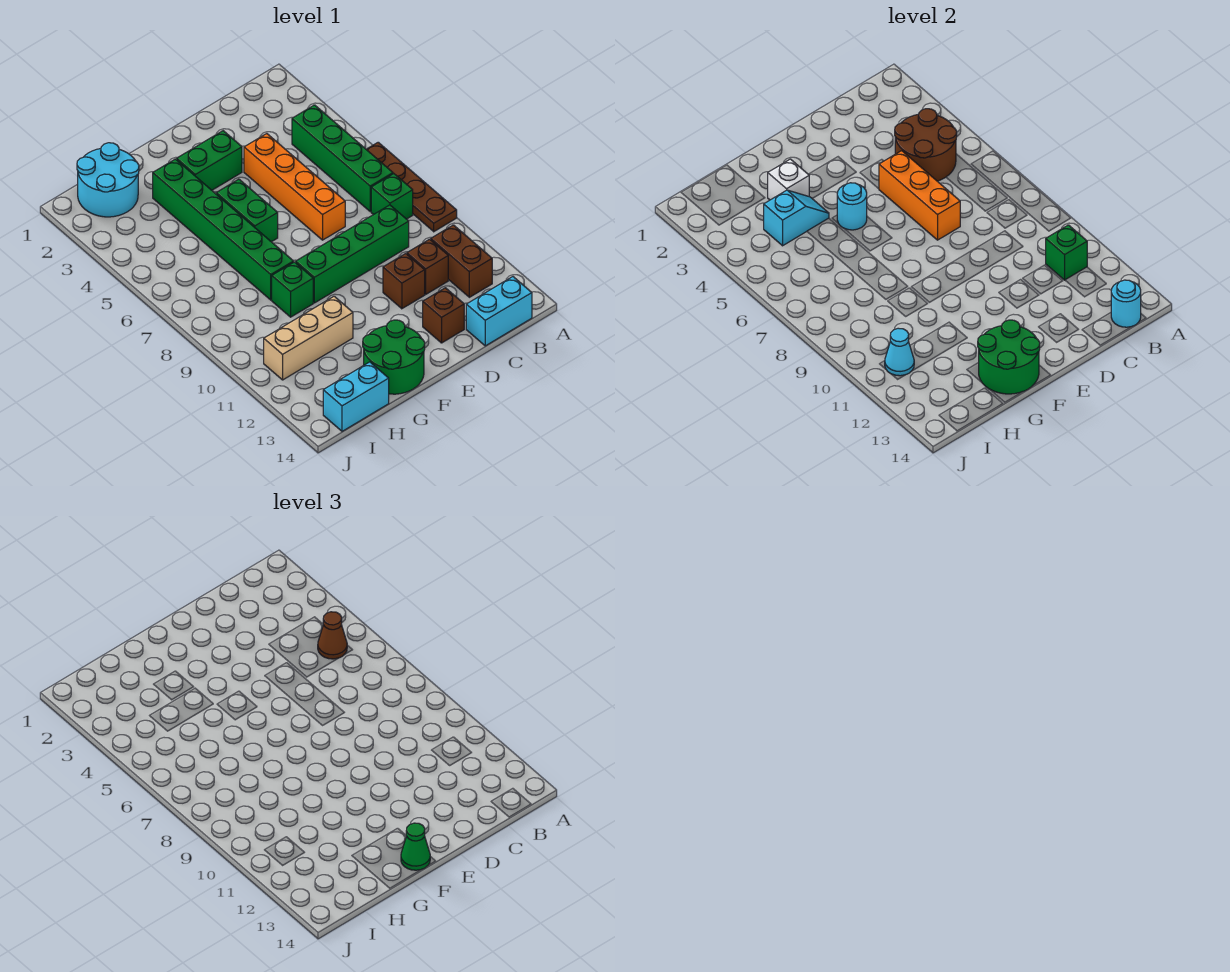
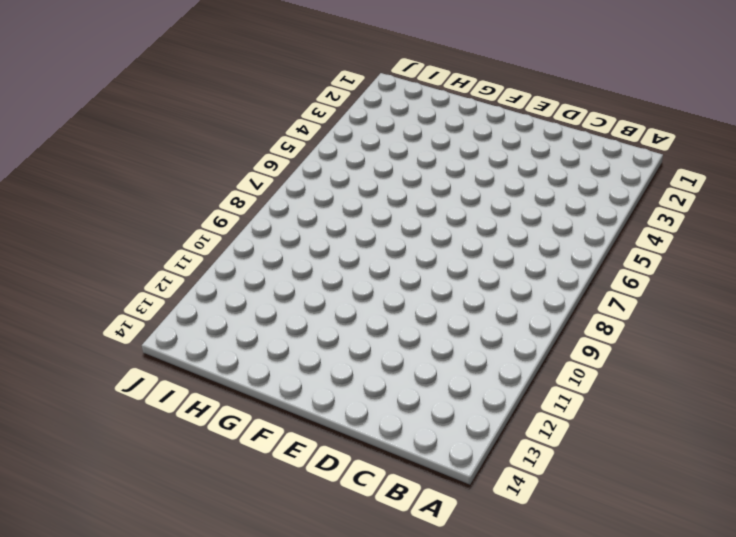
none -> brown 1x4 plate [366,142,457,232]
none -> green 1x4 brick [292,105,393,211]
none -> green 1x1 brick [371,174,413,219]

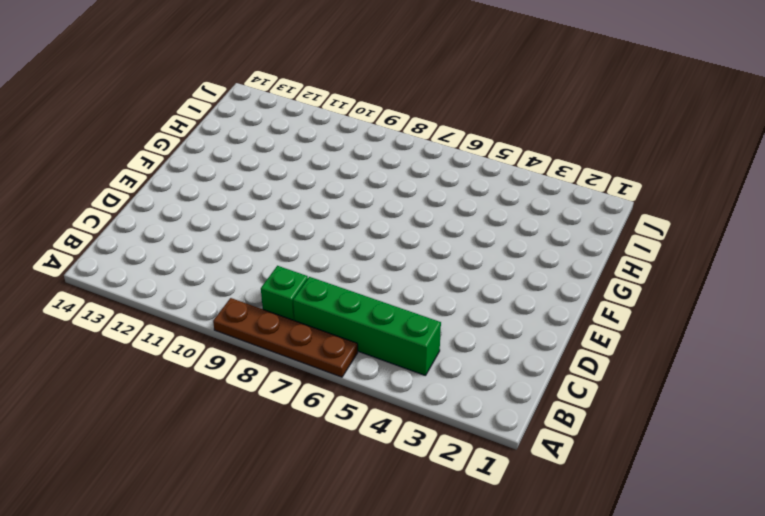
none -> brown 1x2 brick [431,225,492,297]
none -> cyan 1x2 brick [466,277,532,346]
none -> green 1x4 brick [296,205,409,303]

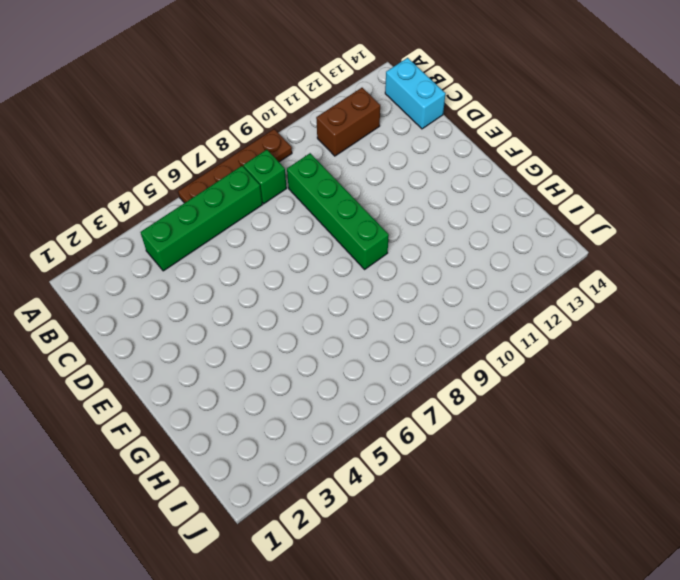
none -> brown 1x1 brick [407,239,448,294]
none -> orange 1x4 brick [244,134,345,240]
none -> brown 1x1 brick [383,254,425,309]

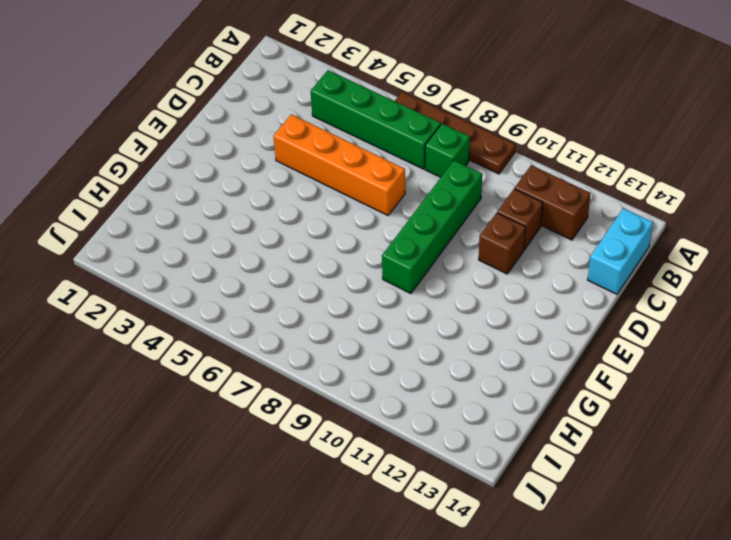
none -> brown 1x1 brick [423,288,464,343]
none -> green 1x2 brick [177,131,242,190]
none -> green 1x2 brick [216,179,278,242]

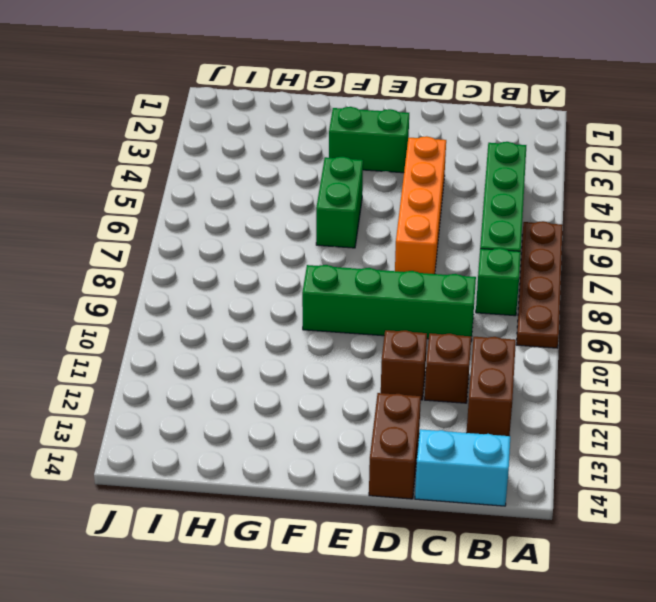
brown 1x2 brick [369,393,421,499] -> brown 1x1 brick [423,288,464,343]
none -> green 2x2 round brick [363,320,425,394]
none -> green 1x6 brick [153,159,294,300]
none -> green 1x1 brick [272,262,313,317]

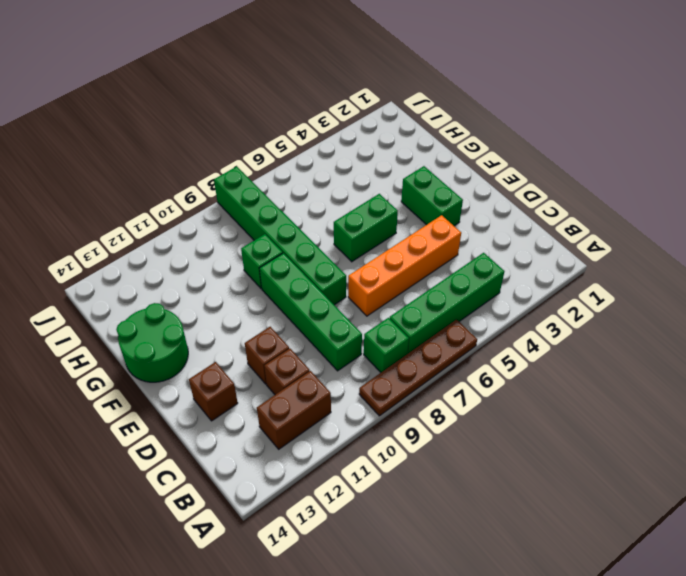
green 1x6 brick [214,167,346,305] -> green 1x6 brick turned to [153,159,294,300]
none -> cyan 1x2 brick [466,277,532,346]
none -> tan 1x3 brick [264,296,353,380]
none -> cyan 2x2 round brick [77,143,139,217]

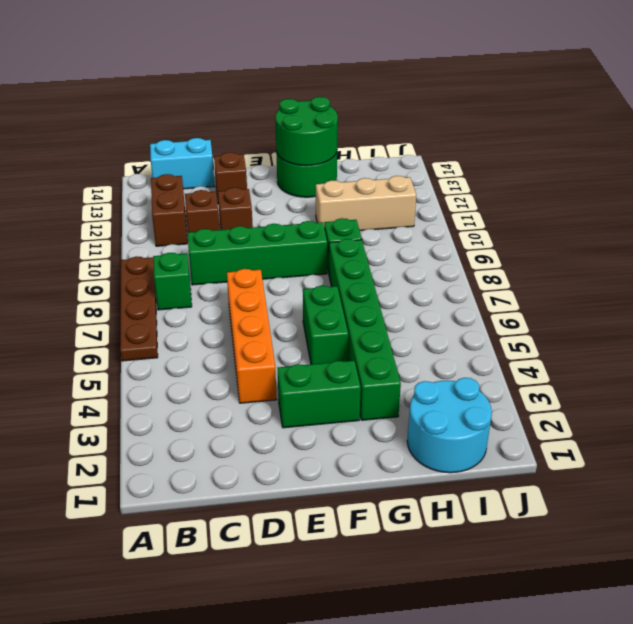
none -> green 1x4 brick [292,105,393,211]
none -> cyan 1x2 brick [323,362,389,431]
none -> brown 2x2 round brick [895,109,957,181]

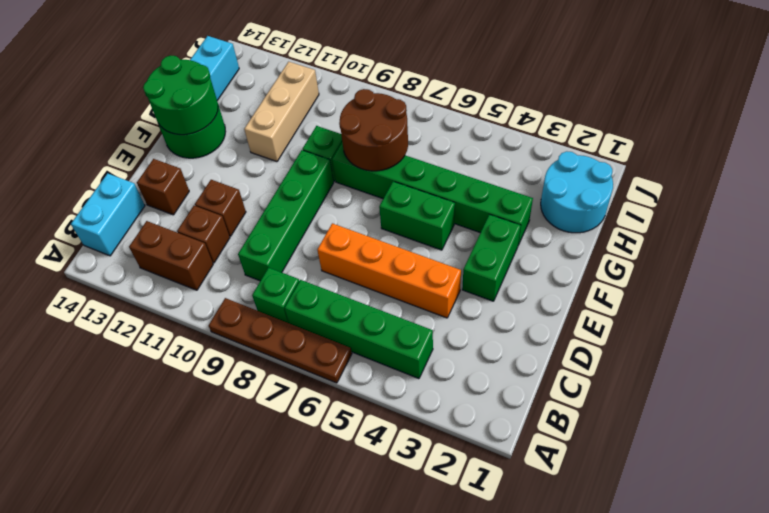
brown 2x2 round brick [339,89,408,171] -> brown 2x2 round brick moved to [895,109,957,181]
none -> green 1x1 brick [1046,225,1087,280]
none -> cyan 1x1 round brick [1111,280,1141,327]
none -> orange 1x3 brick [879,151,960,240]

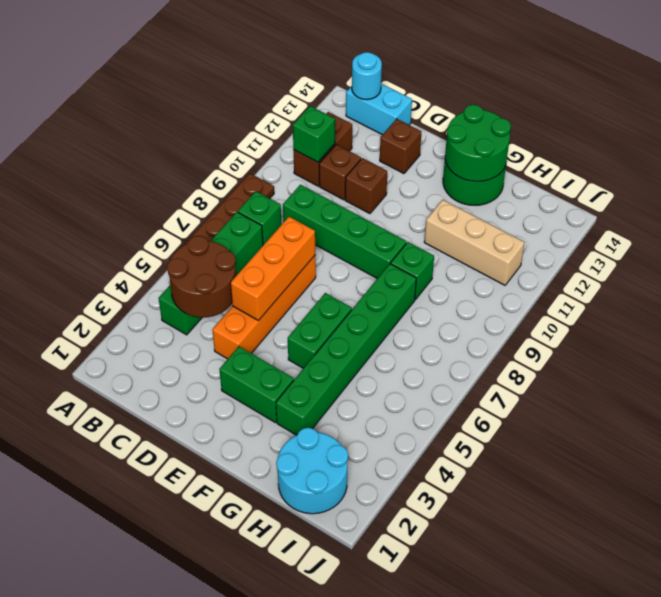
none -> cyan 1x2 brick [323,362,389,431]
none -> cyan 1x1 round brick [837,183,867,230]
none -> white 1x1 brick [768,159,809,200]

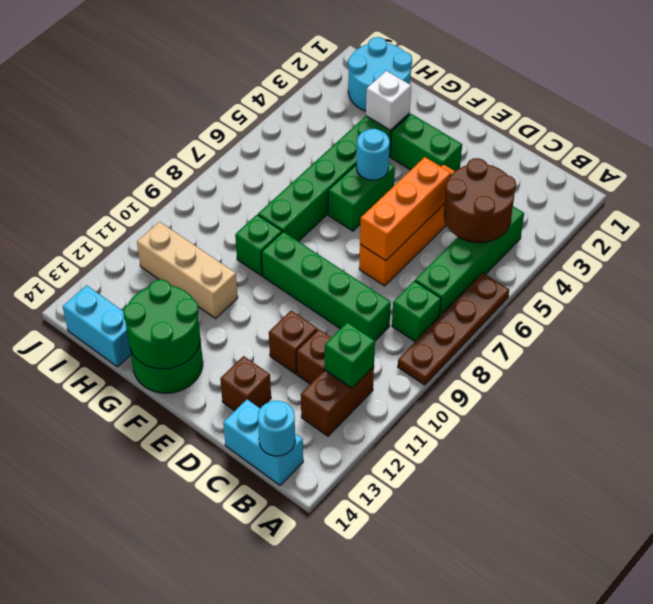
none -> cyan 1x2 slope [764,190,829,246]
none -> cyan 1x1 cone [885,328,914,376]
none -> brown 1x1 cone [318,612,347,659]

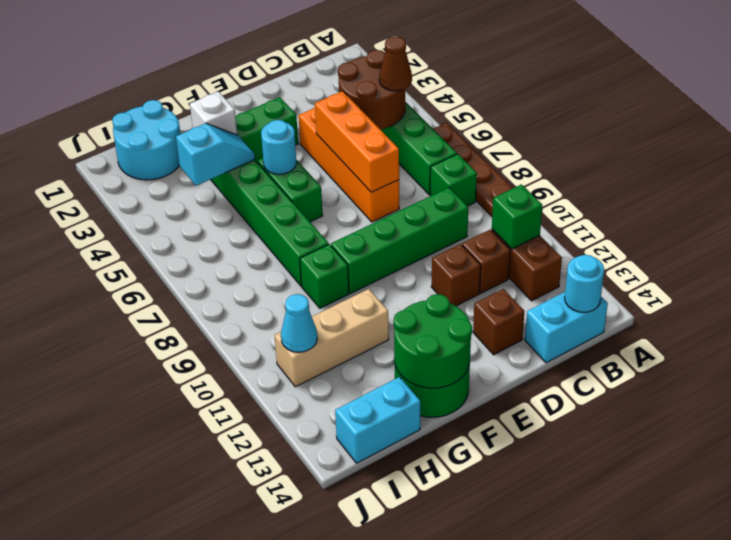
none -> green 1x1 cone [401,823,430,870]

